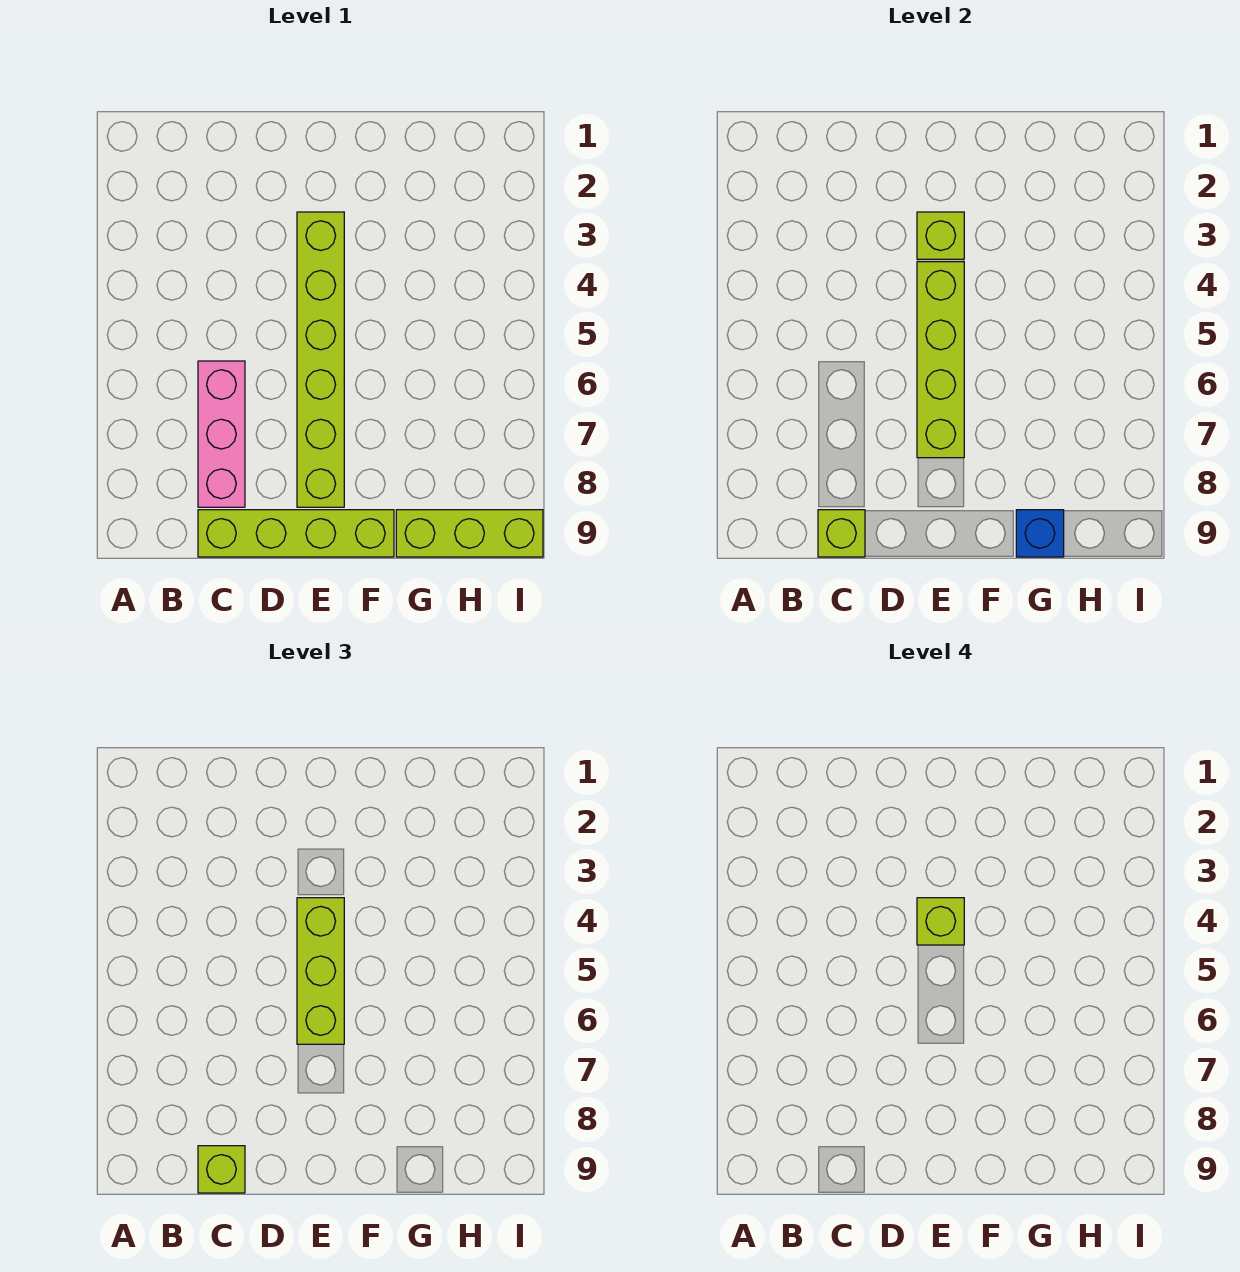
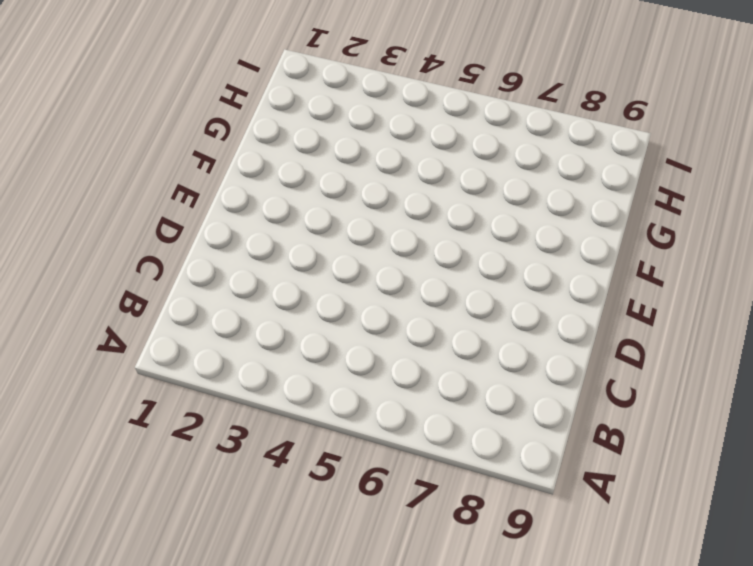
none -> pink 1x3 brick [198,361,245,507]
none -> lime 1x4 brick [198,510,394,557]

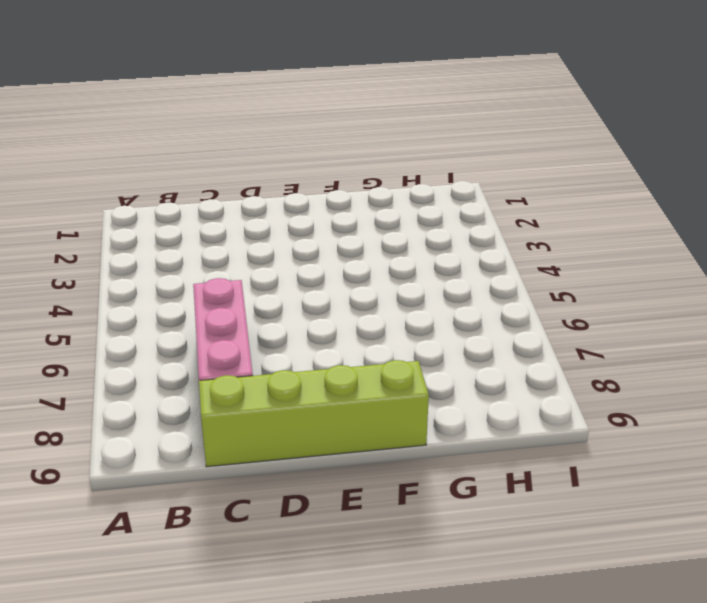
none -> lime 1x6 brick [297,212,344,507]
none -> lime 1x3 brick [396,510,543,557]

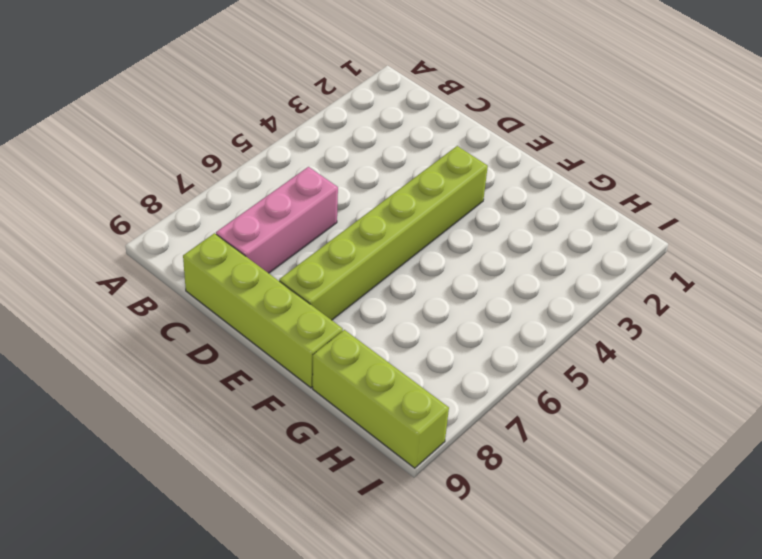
none -> lime 1x1 brick [818,510,865,557]
none -> lime 1x1 brick [917,212,964,259]

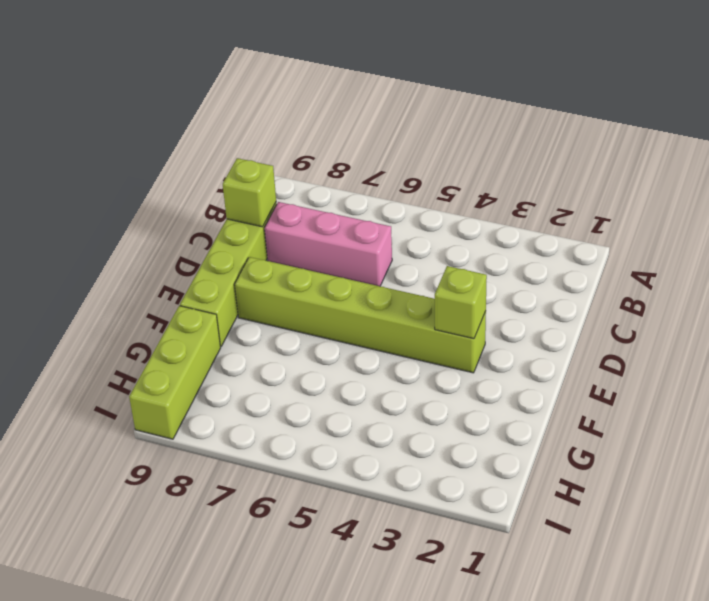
none -> lime 1x4 brick [917,262,964,458]
none -> blue 1x1 brick [1016,510,1064,557]

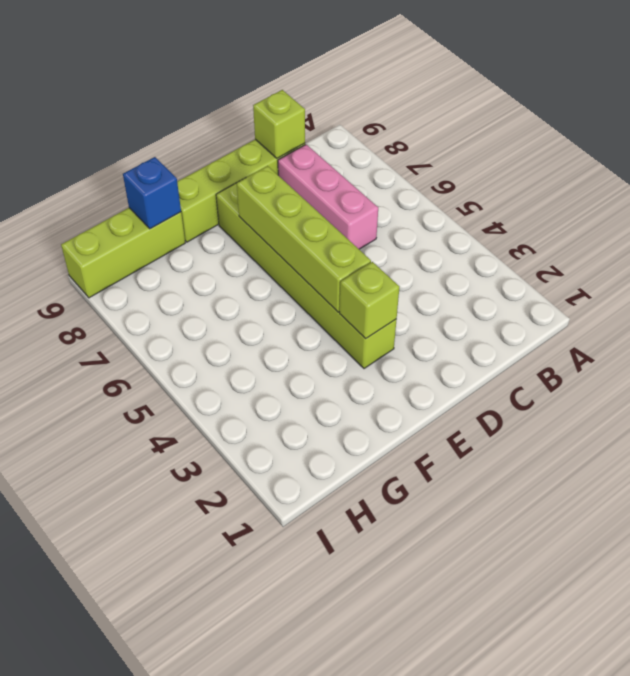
none -> lime 1x1 brick [198,1146,245,1193]
none -> lime 1x3 brick [297,898,344,1044]

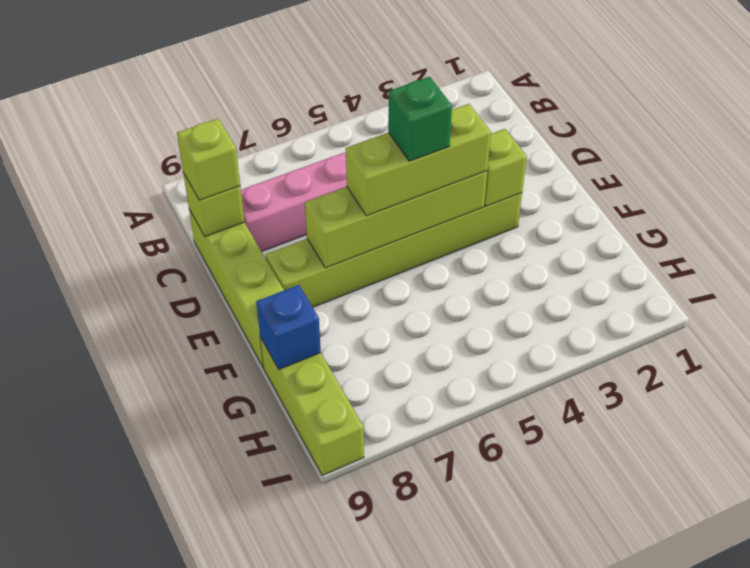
green 1x1 brick [388,77,452,161] -> none
none -> lime 1x1 brick [917,898,964,945]

